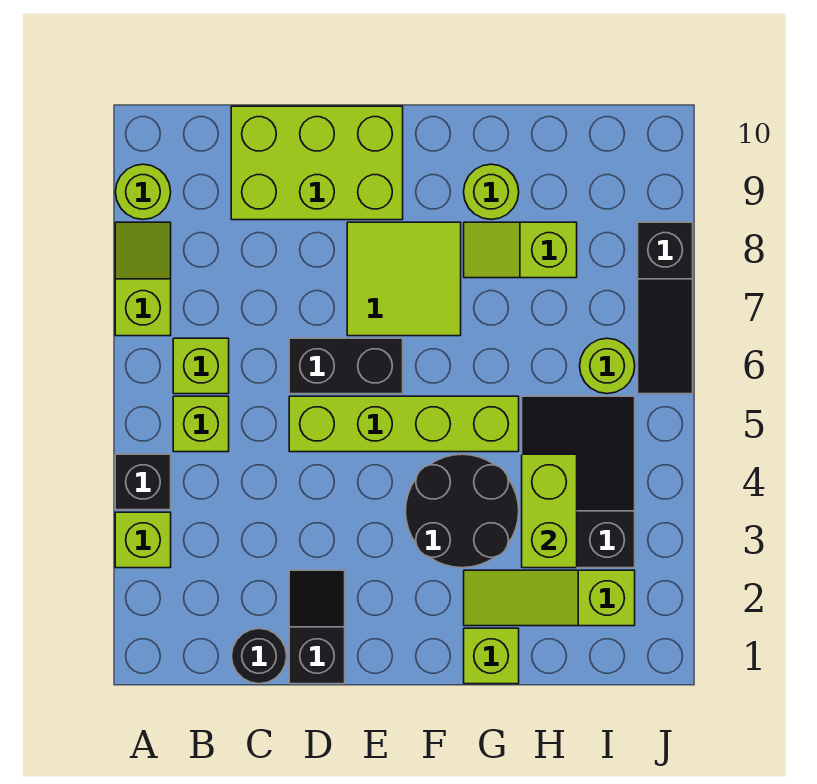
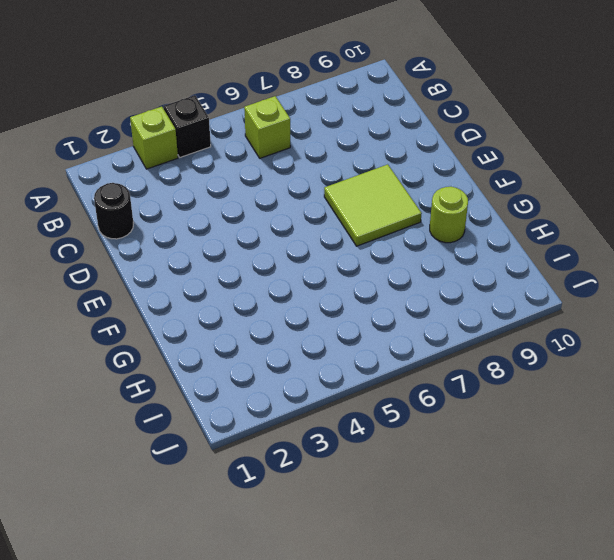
none -> lime 1x2 slope [115,222,171,336]
none -> lime 1x1 round brick [115,164,171,219]
none -> lime 1x1 brick [173,396,229,452]

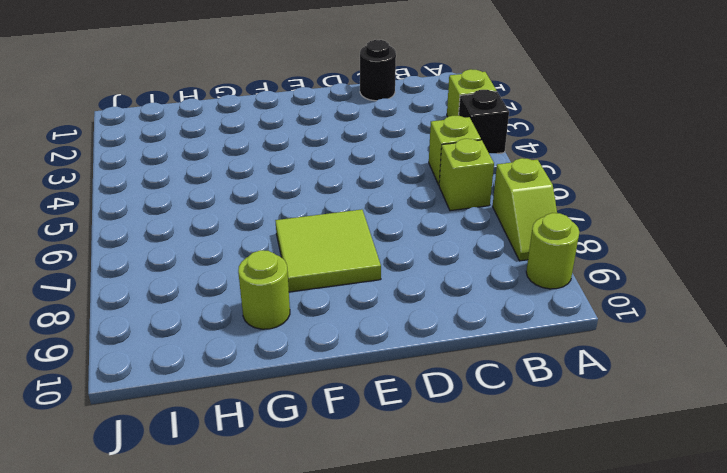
none -> lime 2x3 brick [231,106,403,220]
none -> black 1x2 slope [289,570,345,684]
none -> lime 1x4 brick [289,396,519,452]

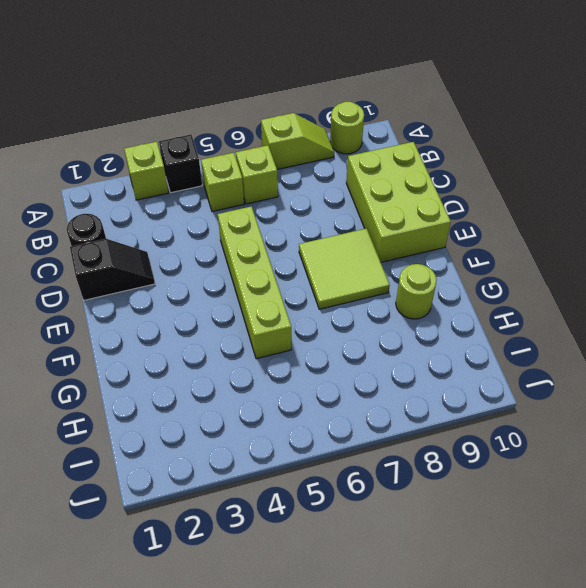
none -> black 1x2 brick [289,338,403,394]
none -> black 2x2 round brick [406,454,519,568]
none -> lime 1x1 brick [464,628,519,684]

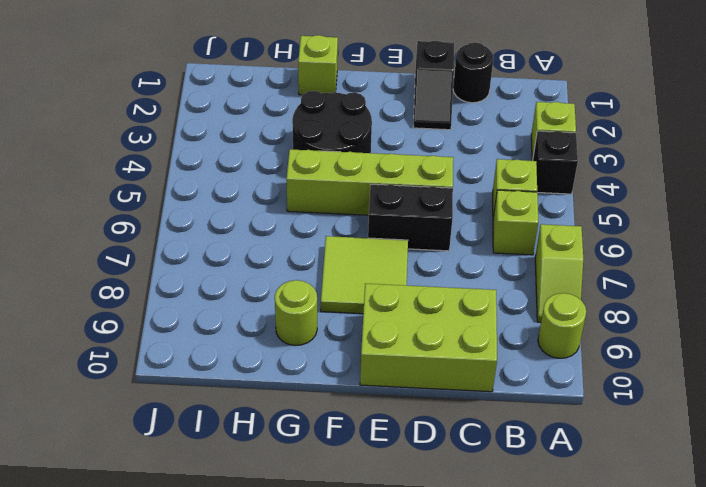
none -> lime 1x3 slope [464,570,635,626]
none -> lime 1x2 slope [464,222,577,278]
none -> black 2x3 slope [522,396,635,568]

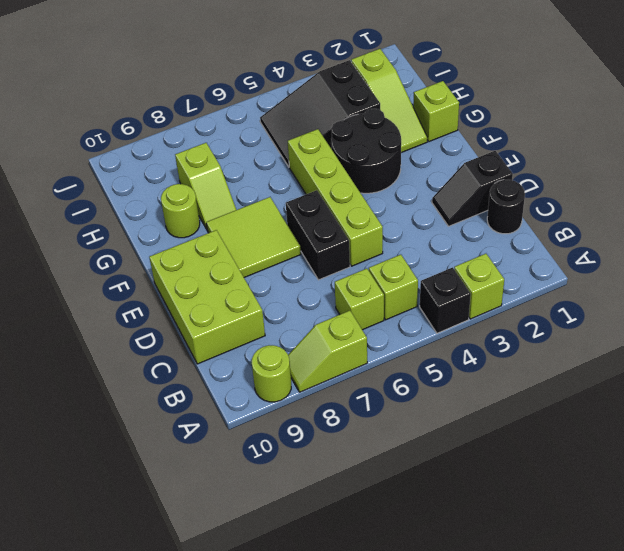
none -> lime 1x1 round brick [580,338,635,394]
none -> black 1x3 slope [638,222,693,394]
none -> lime 1x2 brick [522,454,577,568]

